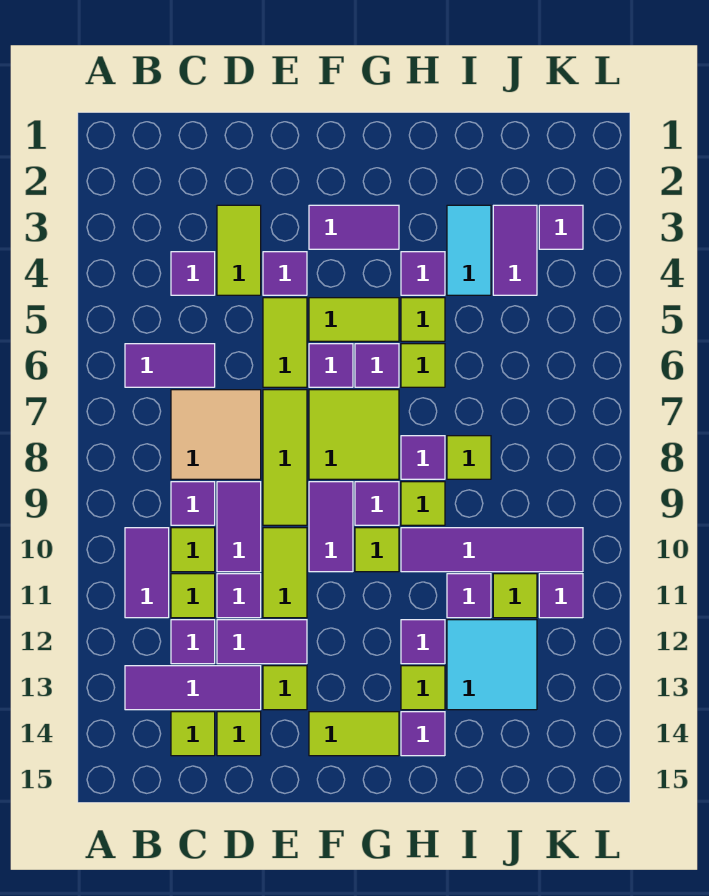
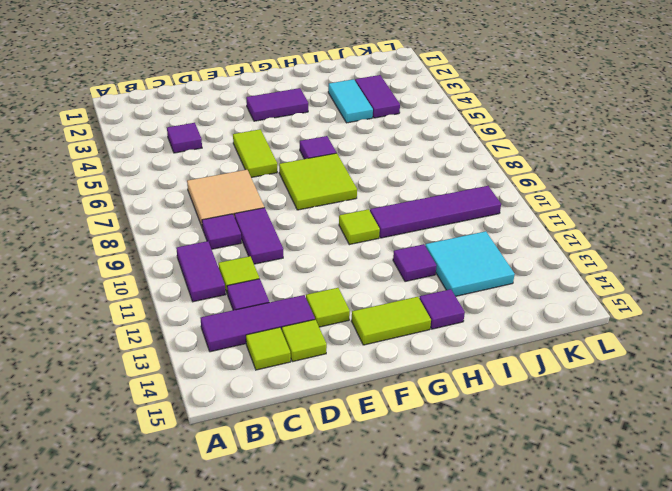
none -> purple 1x2 tile [125,344,215,387]
none -> lime 1x1 tile [171,528,215,572]
none -> lime 1x2 tile [217,205,261,295]
none -> purple 1x1 tile [217,574,261,618]

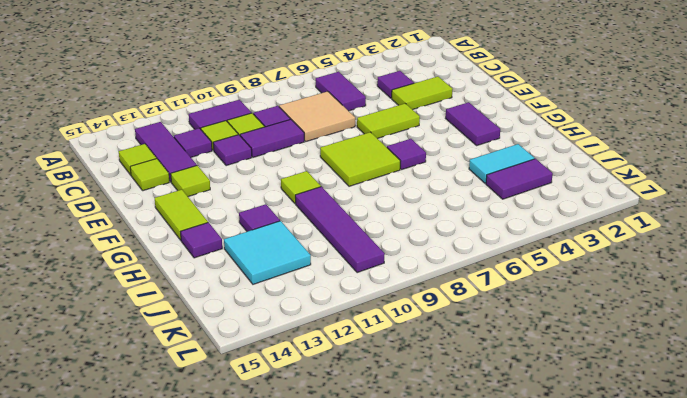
none -> purple 1x2 tile [217,620,307,664]
none -> purple 1x1 tile [263,252,307,295]
none -> lime 1x3 tile [263,390,307,525]
none -> lime 1x2 tile [263,528,307,618]

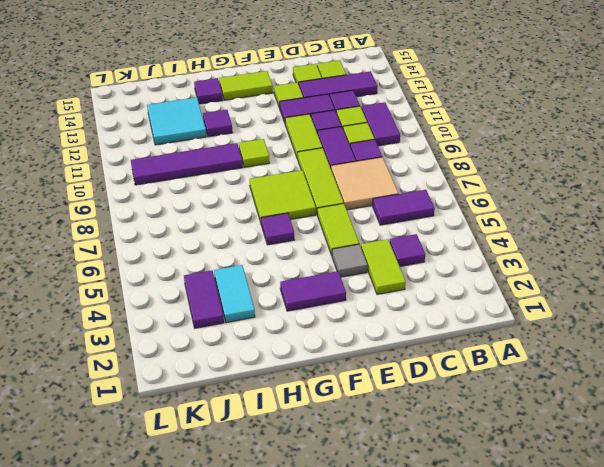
grey 1x1 tile [332,244,368,277] -> purple 1x1 tile [263,252,307,295]
none -> lime 1x2 tile [309,298,399,341]
none -> purple 1x1 tile [309,344,353,387]
none -> purple 1x2 tile [309,482,353,572]
none -> purple 1x1 tile [355,482,399,525]

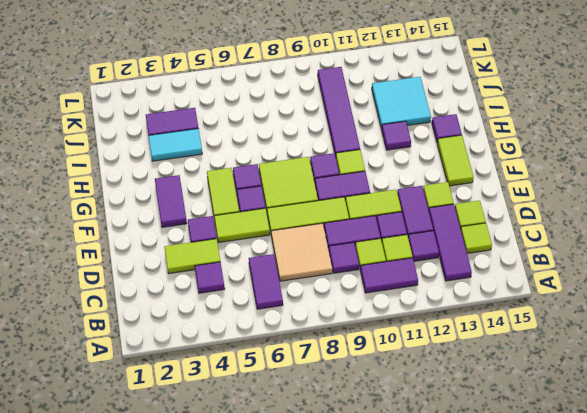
none -> purple 1x1 tile [401,252,445,295]
none -> lime 1x1 tile [401,298,445,341]
none -> lime 1x1 tile [401,344,445,387]
none -> purple 1x1 tile [401,436,445,479]

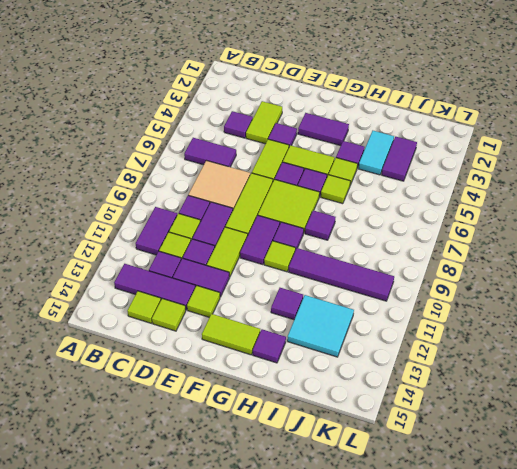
none -> lime 1x1 tile [401,482,445,525]
none -> lime 1x1 tile [401,666,445,710]
none -> lime 1x1 tile [447,436,491,479]
none -> purple 1x1 tile [447,574,491,618]

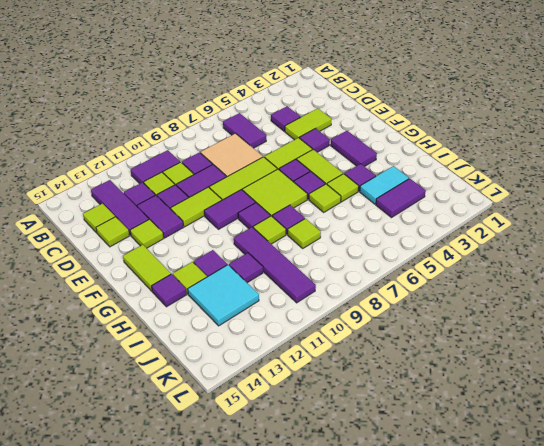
none -> lime 1x1 tile [355,528,399,572]
none -> lime 1x1 tile [493,574,537,618]
none -> purple 1x1 tile [539,205,583,249]
none -> purple 1x1 tile [539,574,583,618]

